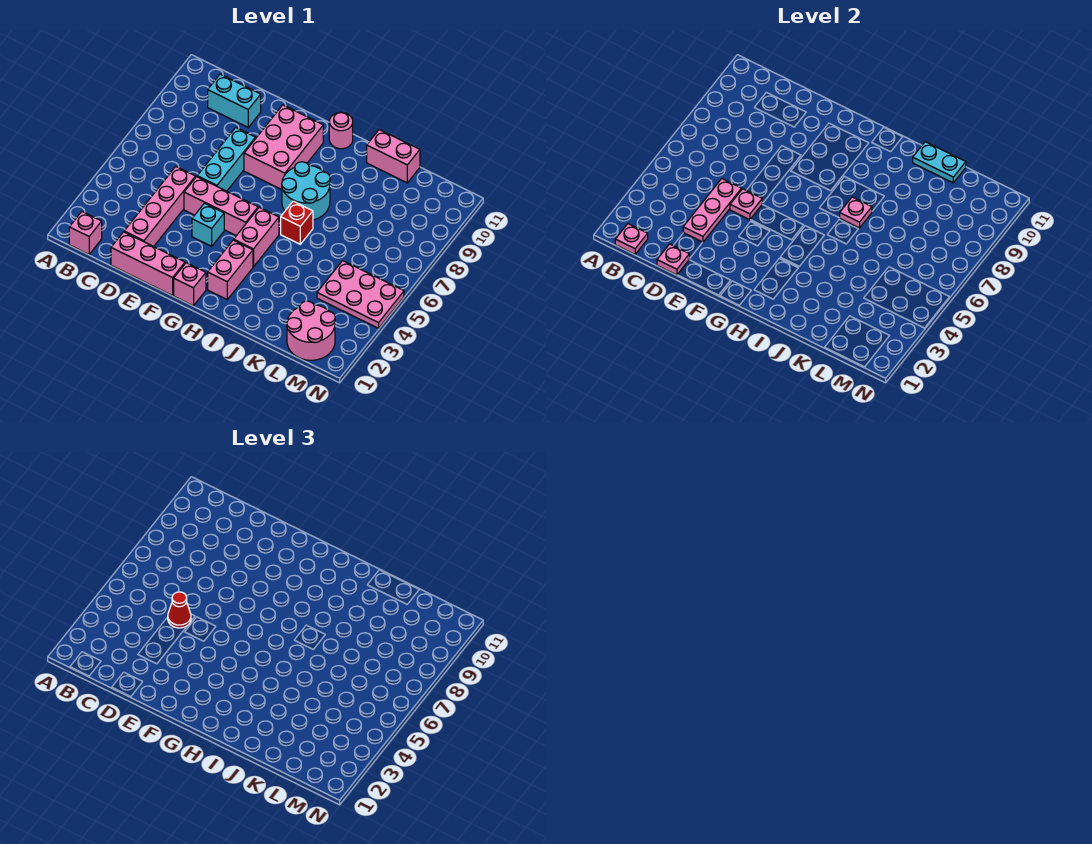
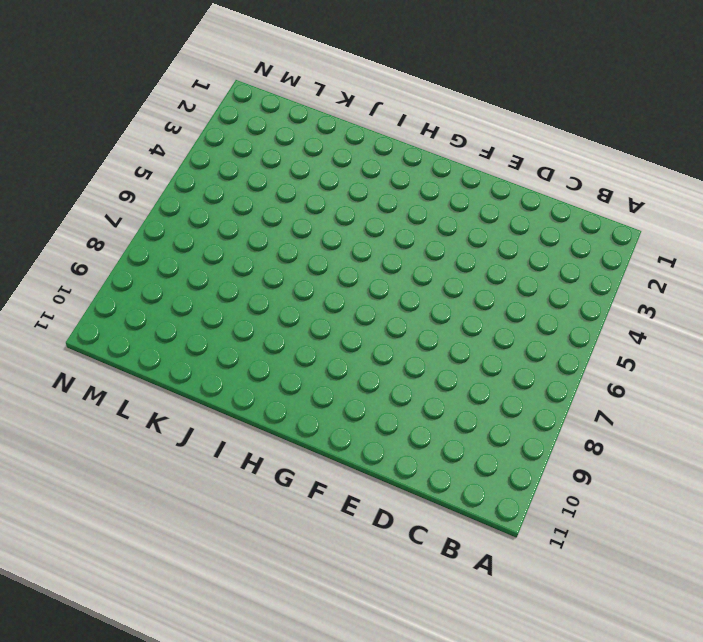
none -> pink 1x1 brick [69,212,102,254]
none -> cyan 1x2 brick [208,74,261,127]
none -> pink 1x3 brick [111,232,185,296]

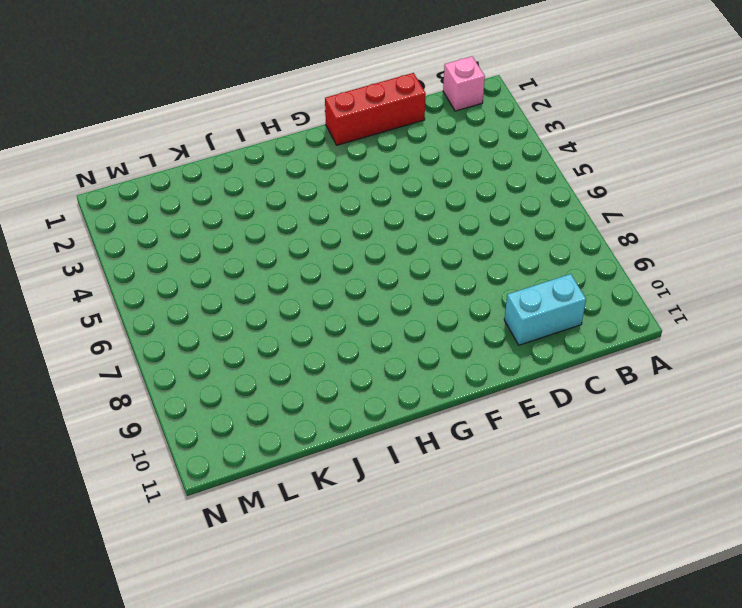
red 1x3 brick [325,73,426,145] -> pink 1x3 brick [111,232,185,296]
none -> pink 1x4 brick [124,167,196,247]
none -> pink 1x3 brick [184,177,258,236]
none -> cyan 1x3 brick [197,128,256,191]

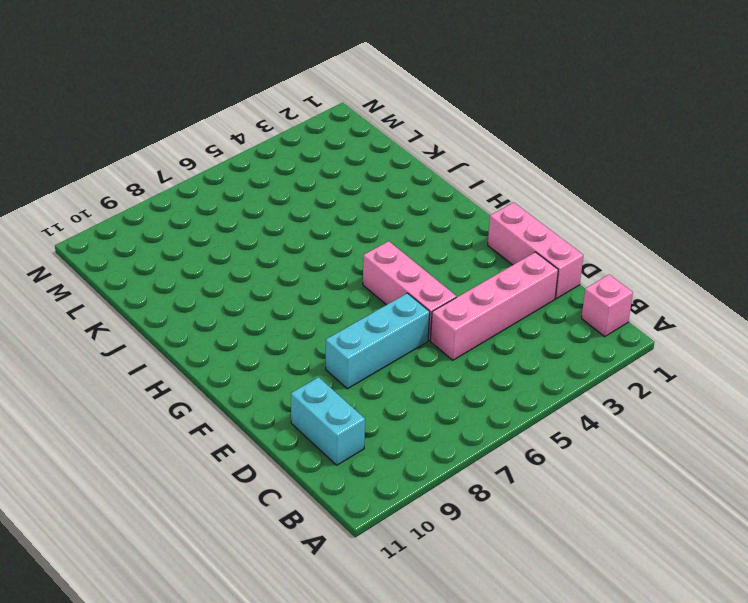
none -> cyan 1x1 brick [192,203,224,246]
none -> pink 2x3 brick [244,105,323,190]
none -> pink 1x1 brick [174,263,206,306]

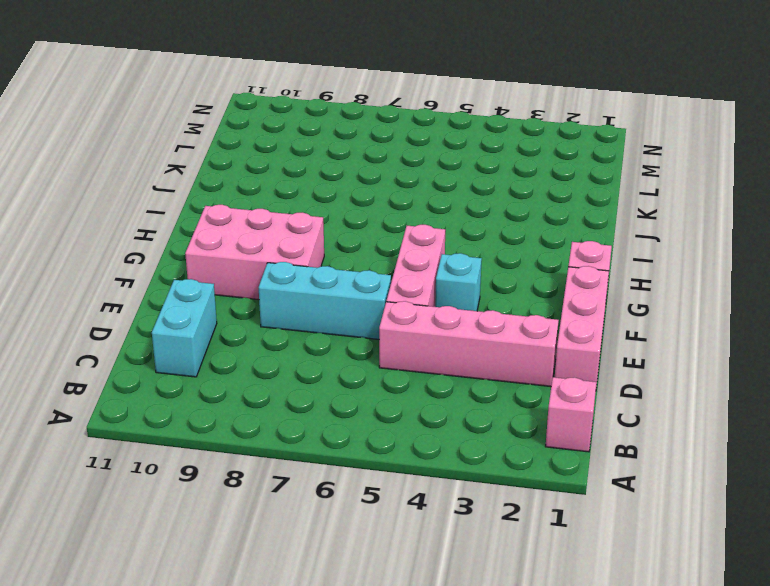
none -> pink 1x2 brick [208,240,253,299]
none -> pink 1x2 brick [234,207,279,267]
none -> cyan 2x2 round brick [282,162,330,220]

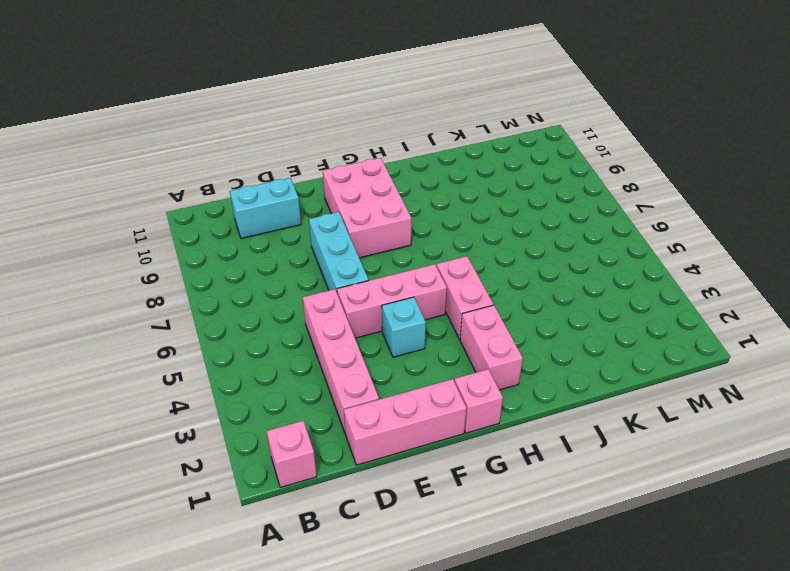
none -> cyan 2x2 round brick [282,162,330,220]
none -> pink 1x1 round brick [329,112,353,149]
none -> red 1x1 brick [281,201,313,244]

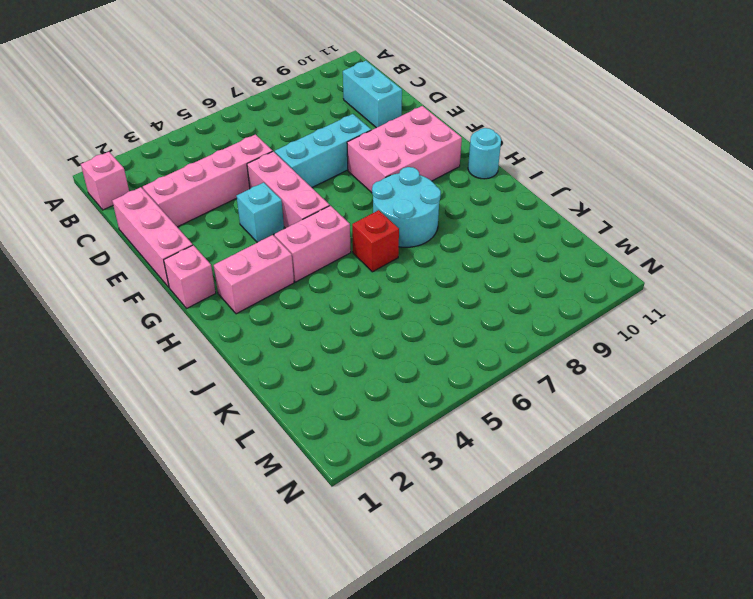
cyan 1x1 round brick [468,128,501,179] -> pink 1x1 round brick [329,112,353,149]
none -> pink 1x2 brick [367,130,420,183]
none -> pink 2x2 round brick [287,301,335,360]
none -> pink 2x3 plate [317,261,404,328]

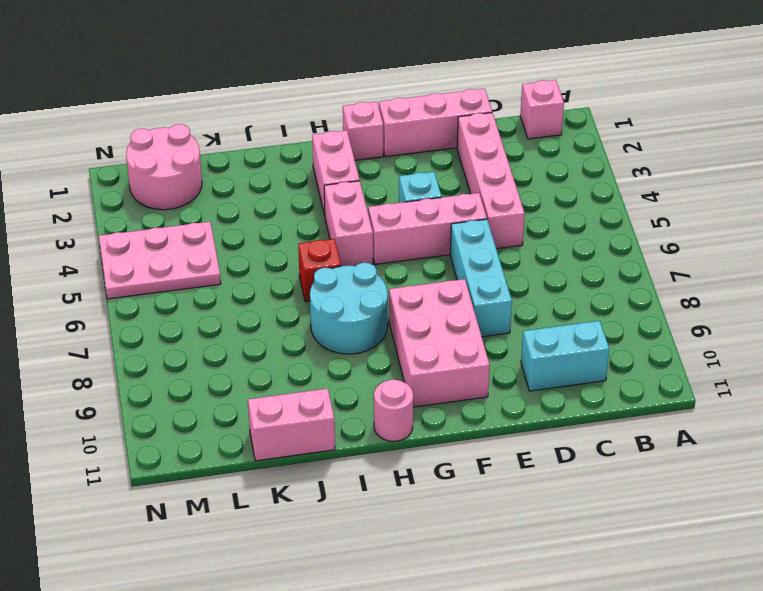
none -> pink 1x1 plate [615,224,648,254]
none -> pink 1x1 plate [657,244,689,275]
none -> pink 1x3 plate [683,179,742,242]

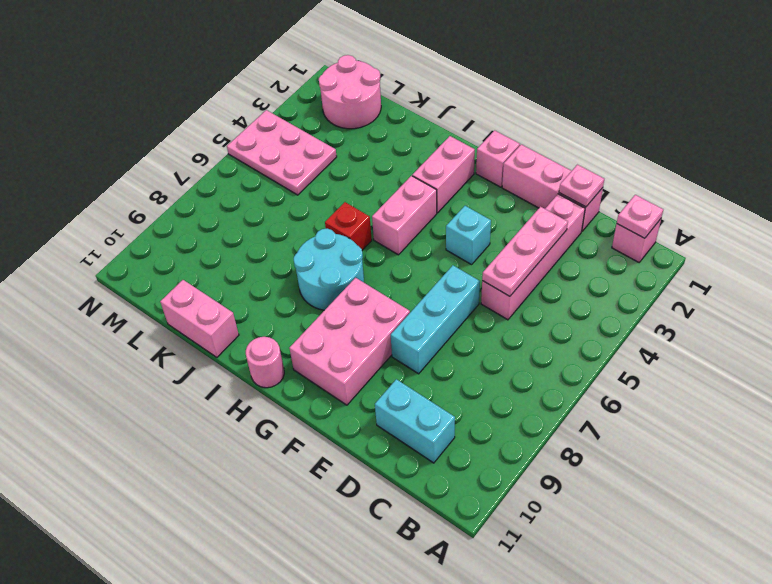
none -> pink 1x3 brick [184,177,258,236]
none -> pink 1x1 plate [730,189,762,220]
none -> pink 1x1 plate [840,197,872,228]

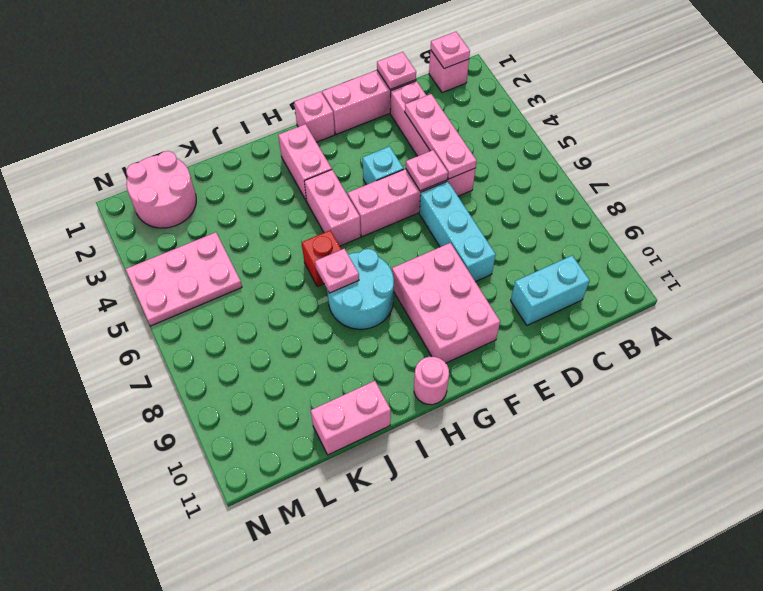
none -> cyan 1x2 plate [913,142,966,183]
none -> red 1x1 cone [168,592,191,628]

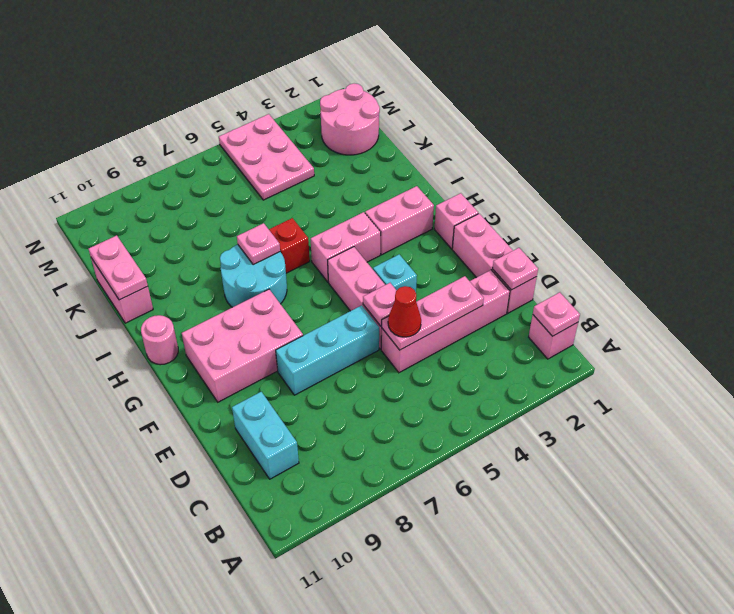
pink 1x2 plate [89,235,148,300] -> cyan 1x2 plate [913,142,966,183]

